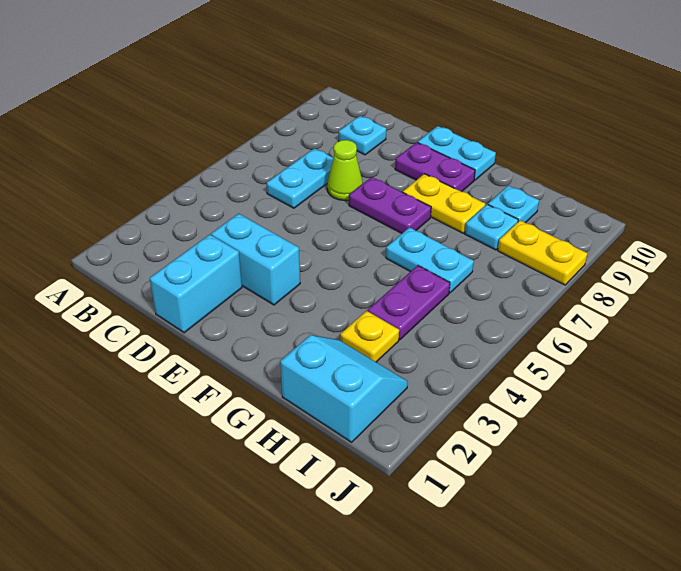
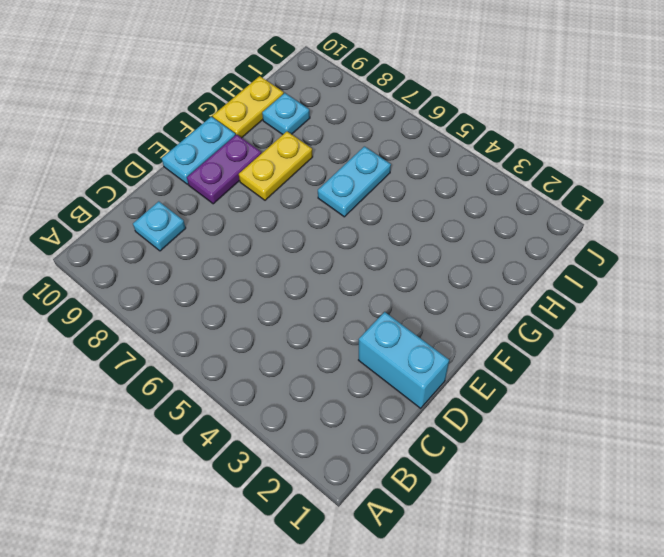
yellow 1x2 plate [213,76,284,138] -> yellow 1x2 plate moved to [498,220,587,285]
none -> cyan 1x2 plate [267,148,333,208]
none -> cyan 1x2 brick [211,214,300,305]
none -> lime 1x1 cone [327,140,363,200]

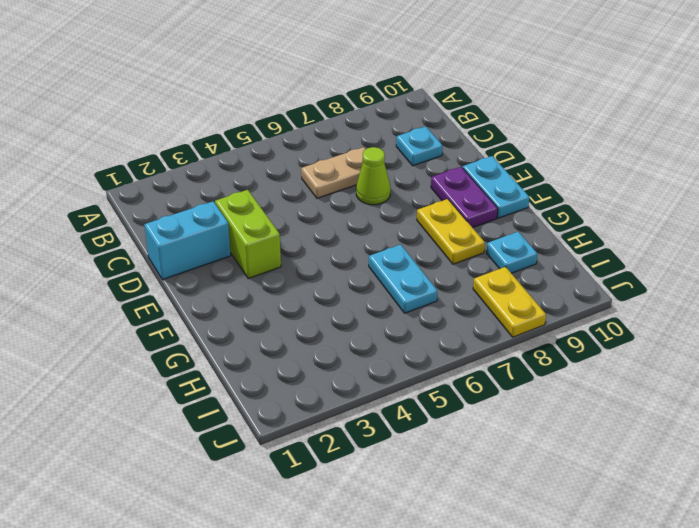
tan 1x2 plate [301,147,366,198] -> cyan 1x2 plate [267,148,333,208]
lime 1x2 brick [215,190,281,279] -> cyan 1x2 brick [211,214,300,305]
none -> purple 1x2 plate [349,177,431,233]
none -> cyan 2x2 slope [280,335,408,442]
none -> yellow 1x1 plate [340,311,399,362]

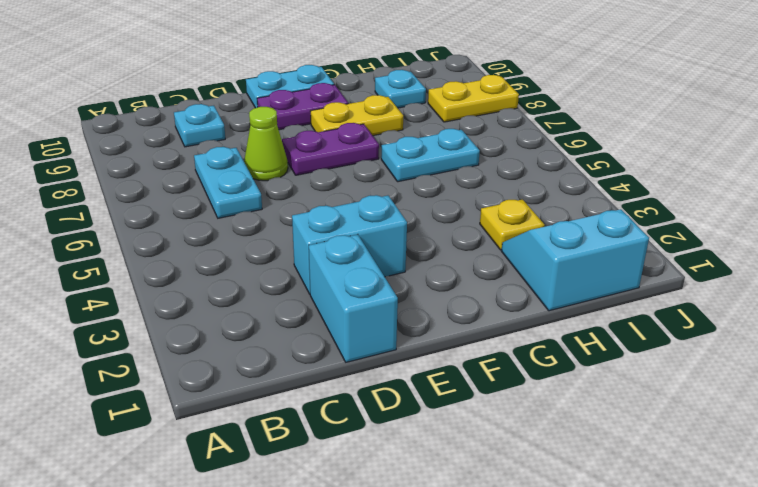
none -> purple 1x2 plate [368,266,450,340]
none -> cyan 1x1 plate [465,204,518,250]

